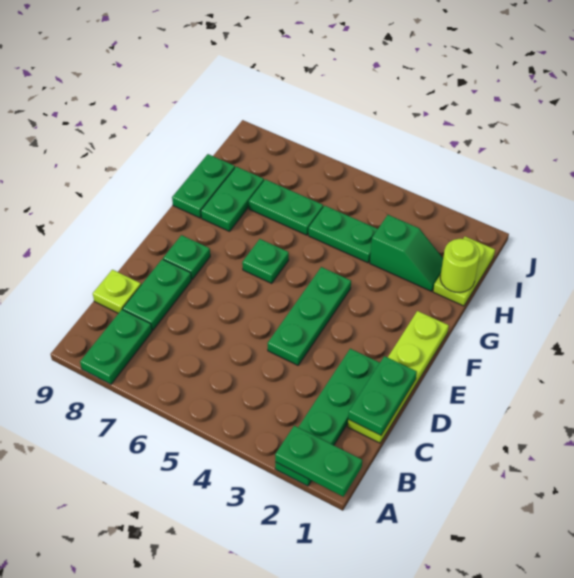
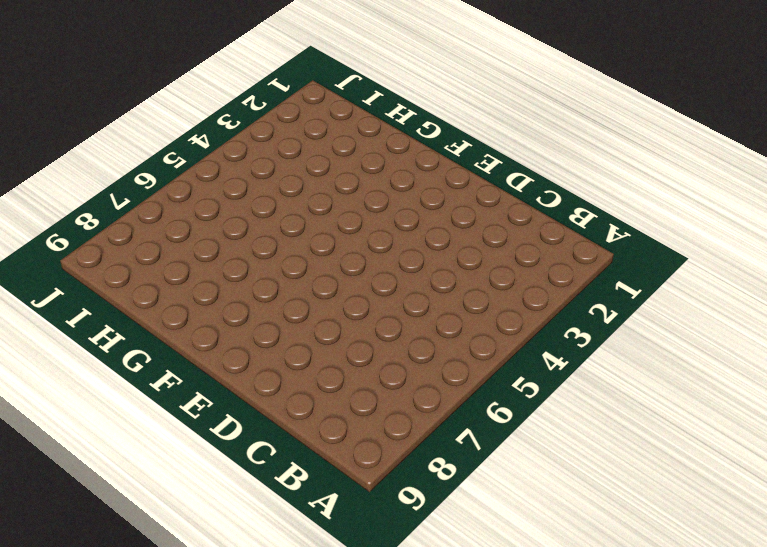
none -> green 1x4 plate [275,349,380,486]
none -> green 1x2 plate [80,310,152,384]
none -> lime 1x4 plate [348,311,449,443]

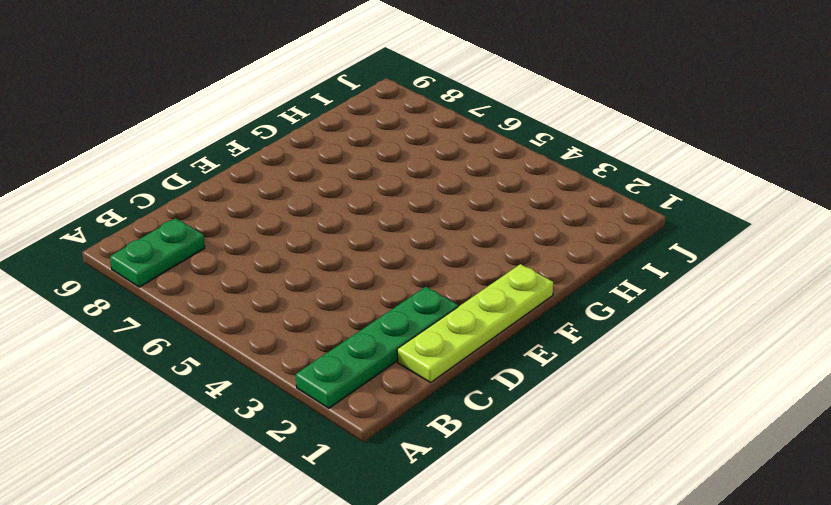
none -> green 1x2 plate [123,259,191,330]
none -> lime 1x1 plate [93,270,141,313]
none -> green 1x3 plate [267,267,351,365]

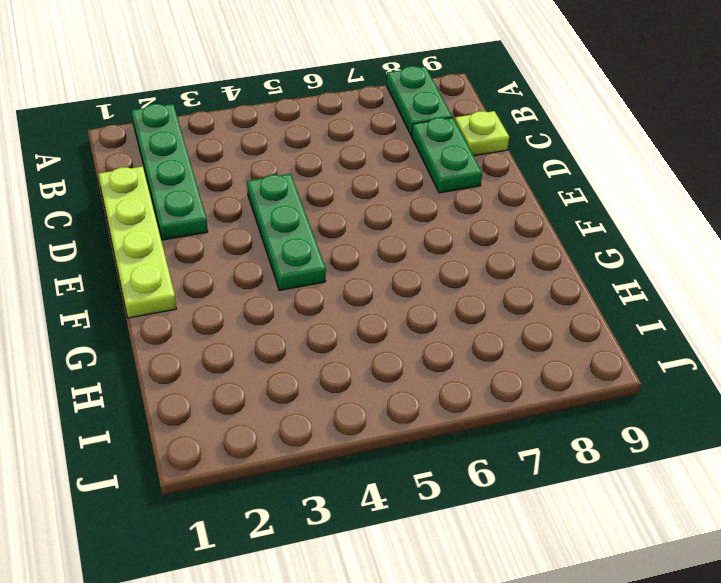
none -> green 1x1 plate [163,235,210,279]
none -> green 1x1 plate [242,239,289,283]
none -> green 1x2 plate [201,167,264,231]

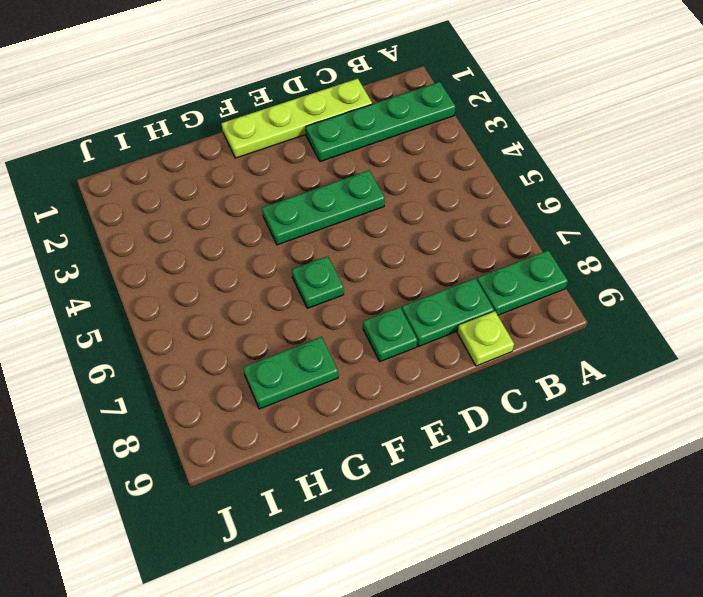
none -> green 1x2 plate [172,154,235,218]
none -> lime 1x2 plate [433,237,495,306]
none -> green 1x2 slope [370,215,443,291]

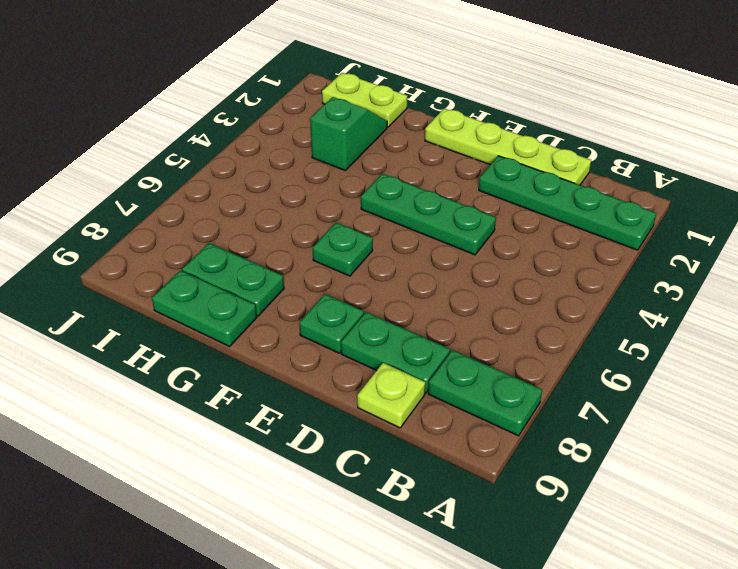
none -> green 1x2 plate [308,206,378,263]
none -> green 1x2 plate [249,179,323,235]
none -> green 1x2 plate [275,426,362,497]

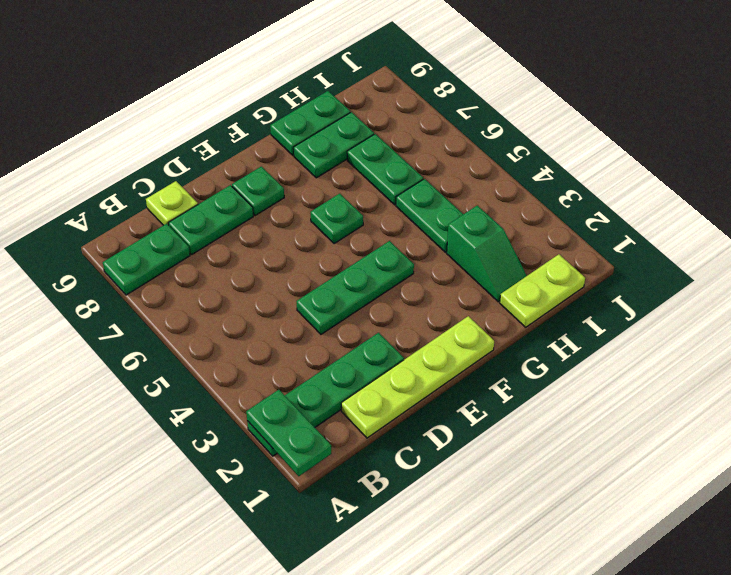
none -> green 1x2 plate [348,356,417,435]
none -> lime 1x1 round brick [440,239,480,293]

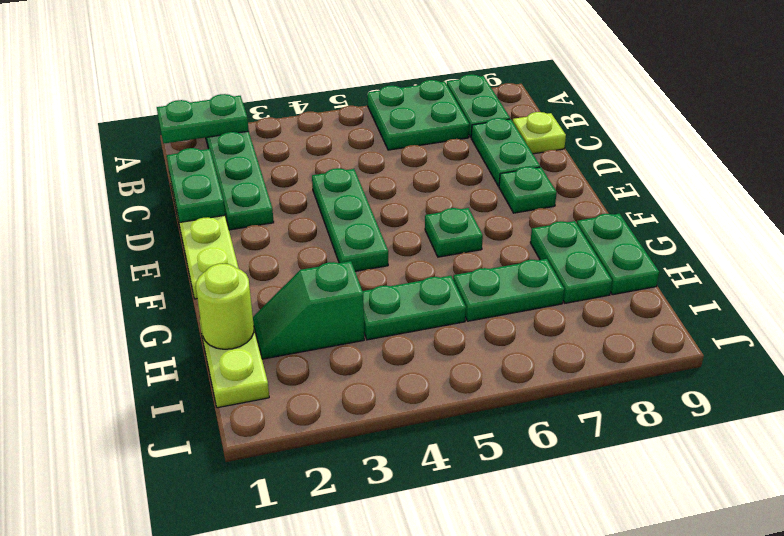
green 2x2 plate [367,80,469,150] -> none

